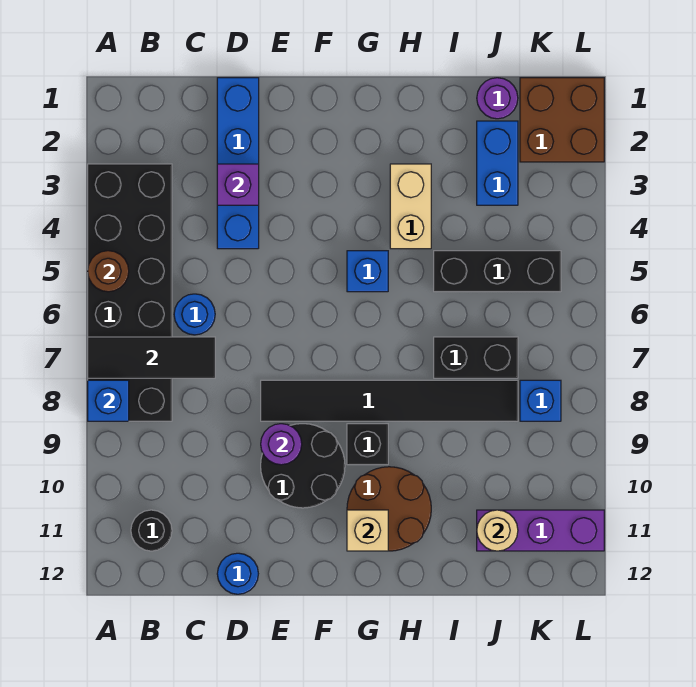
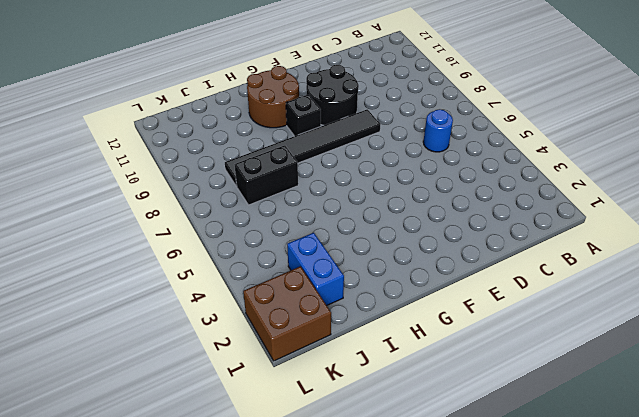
none -> black 2x6 brick [88,164,172,421]
none -> black 1x1 round brick [131,510,172,551]
none -> blue 1x4 brick [217,78,259,249]

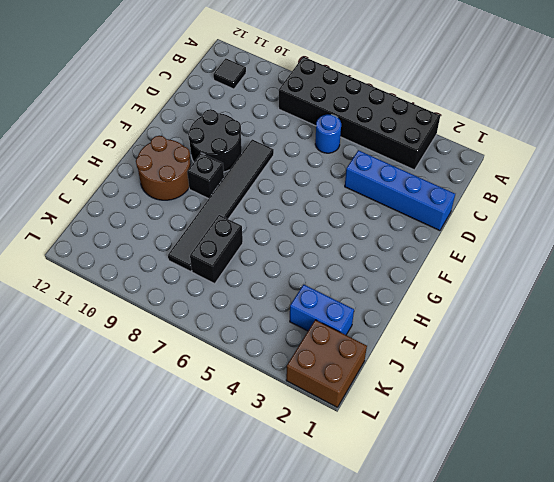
black 1x1 tile [213,58,246,89] -> black 1x1 round brick [131,510,172,551]
none -> blue 1x1 round brick [217,553,258,594]
none -> blue 1x1 brick [347,251,388,292]
none -> tan 1x2 brick [390,164,431,249]

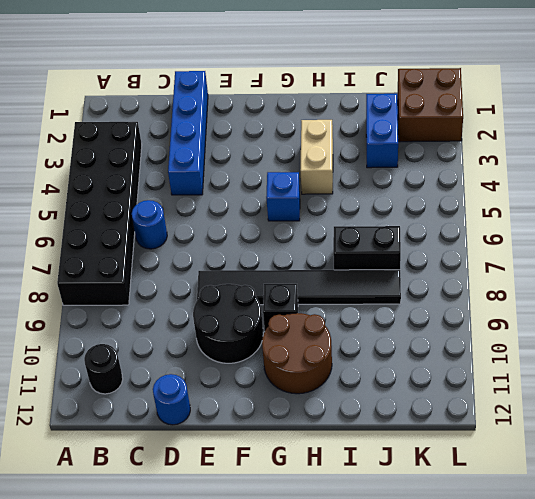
none -> black 1x3 brick [434,251,561,292]
none -> purple 1x1 round brick [477,78,518,119]
none -> purple 1x3 brick [477,510,604,551]

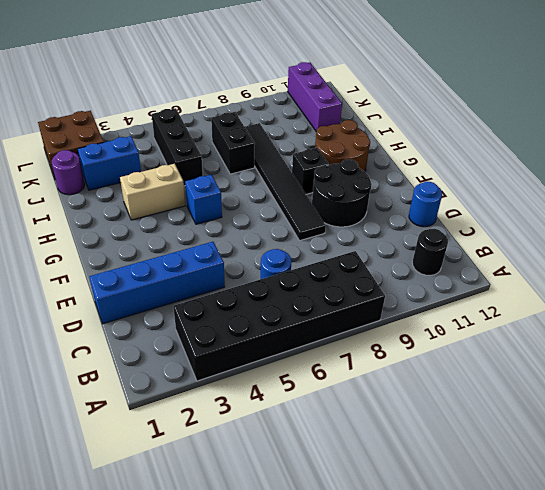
none -> blue 1x1 brick [520,380,561,421]
none -> brown 1x1 round brick [88,251,129,292]
none -> black 1x3 tile [88,337,215,378]

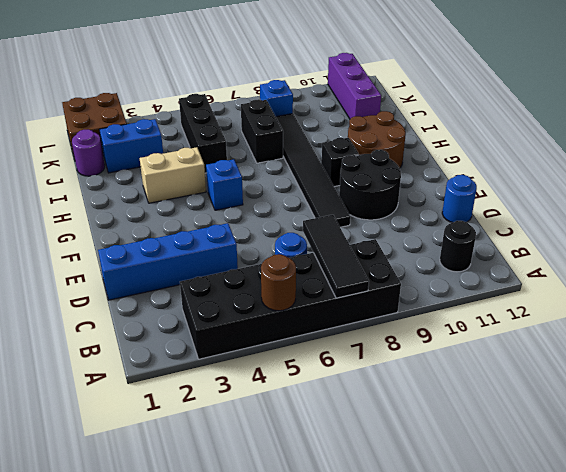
none -> blue 1x1 brick [88,380,129,421]
none -> purple 1x1 brick [217,164,259,205]
none -> purple 1x1 round brick [261,424,302,465]

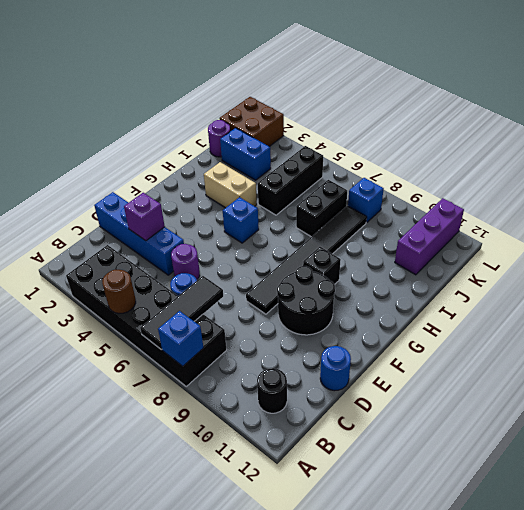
purple 1x1 round brick [171,244,200,280] -> purple 1x1 round brick moved to [261,424,302,465]
none -> brown 2x2 round brick [347,467,431,551]
none -> tan 1x1 brick [347,510,388,551]
none -> tan 1x1 round brick [477,510,518,551]

